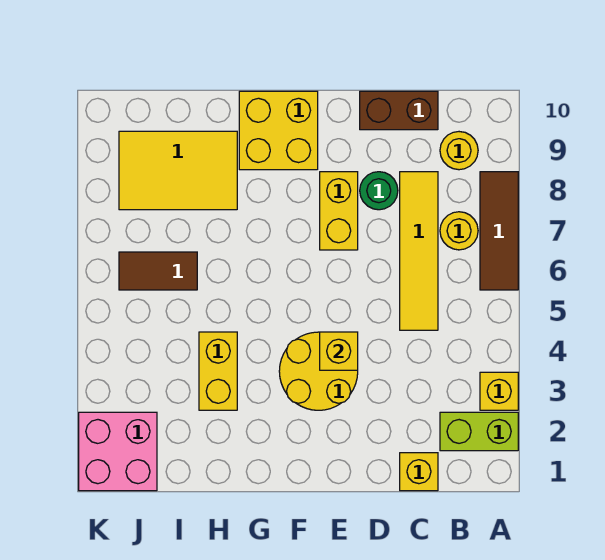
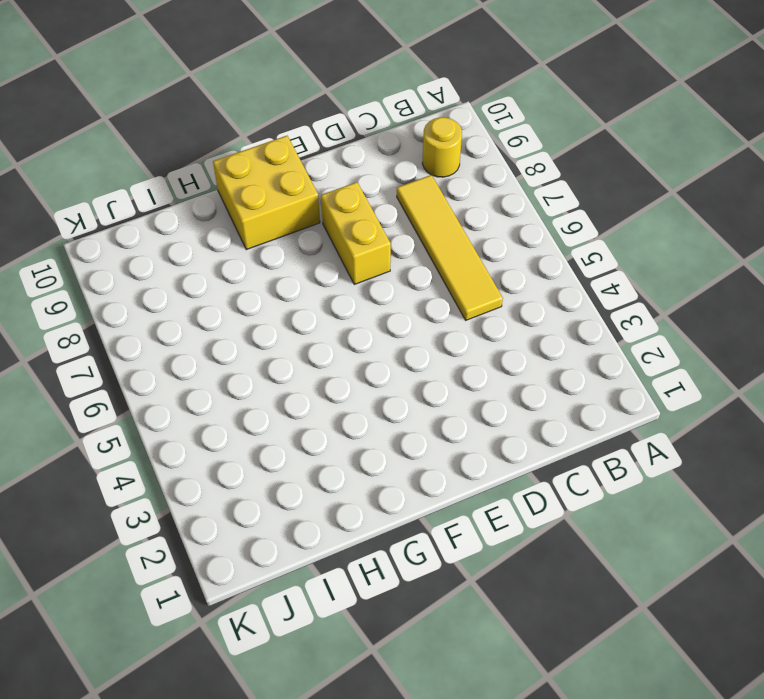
none -> lime 1x2 brick [440,412,518,451]
none -> yellow 1x1 brick [480,372,518,410]
none -> brown 1x3 tile [480,172,518,290]

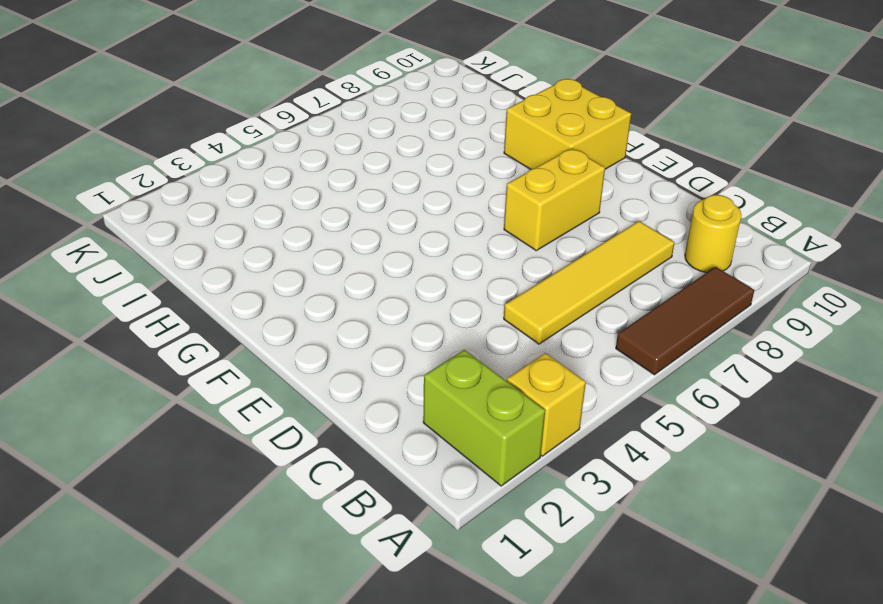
none -> yellow 1x1 round brick [440,212,478,250]
none -> yellow 1x1 brick [400,453,438,491]
none -> brown 1x2 brick [360,91,438,130]

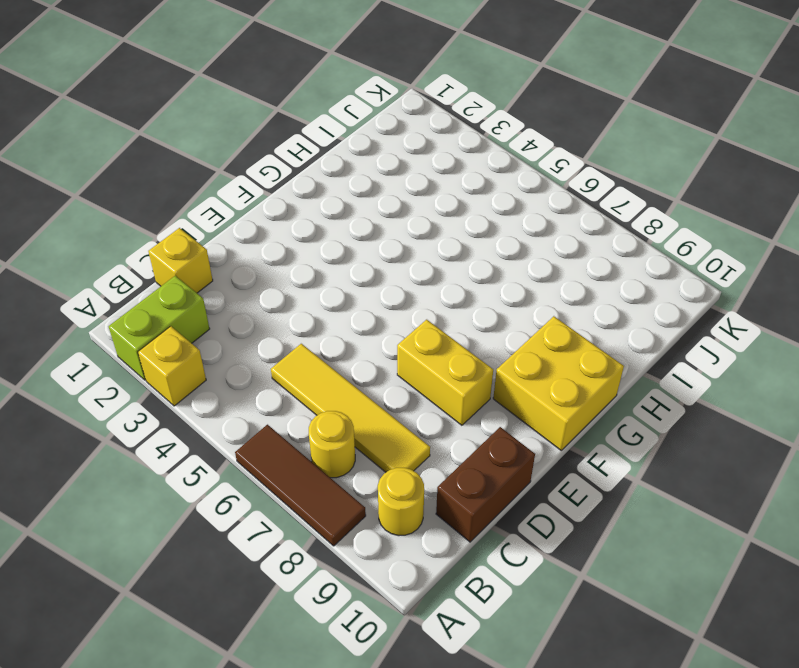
none -> green 1x1 round brick [360,172,398,210]
none -> yellow 2x2 round brick [279,332,358,410]
none -> yellow 1x2 brick [199,332,237,410]

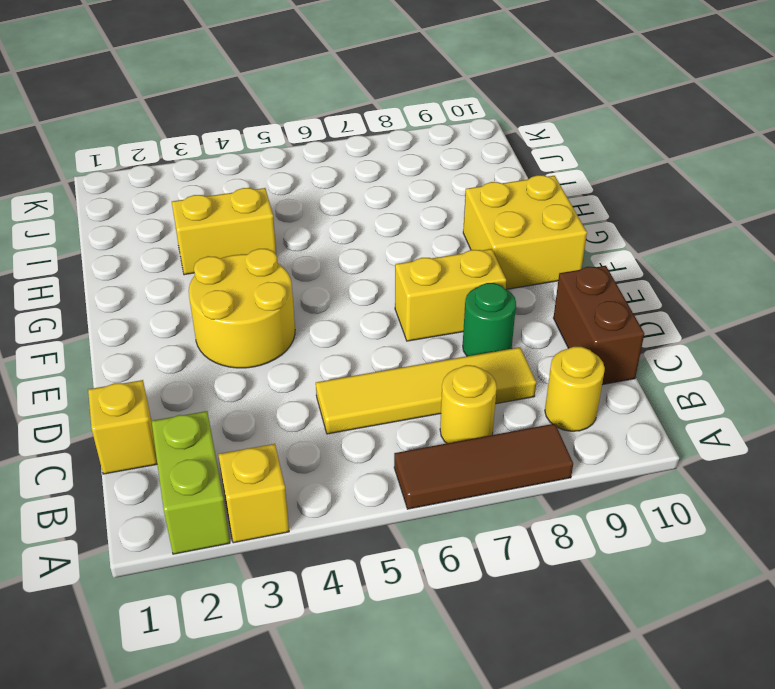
none -> yellow 2x3 tile [119,131,237,210]
none -> brown 1x2 tile [119,252,197,290]
none -> pink 2x2 brick [79,412,157,491]

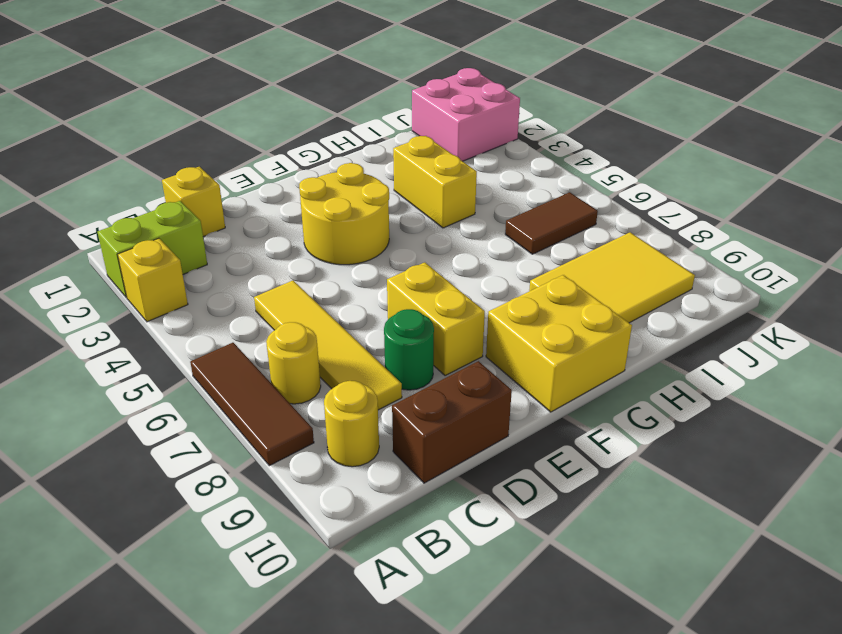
none -> yellow 1x1 brick [320,332,358,370]

